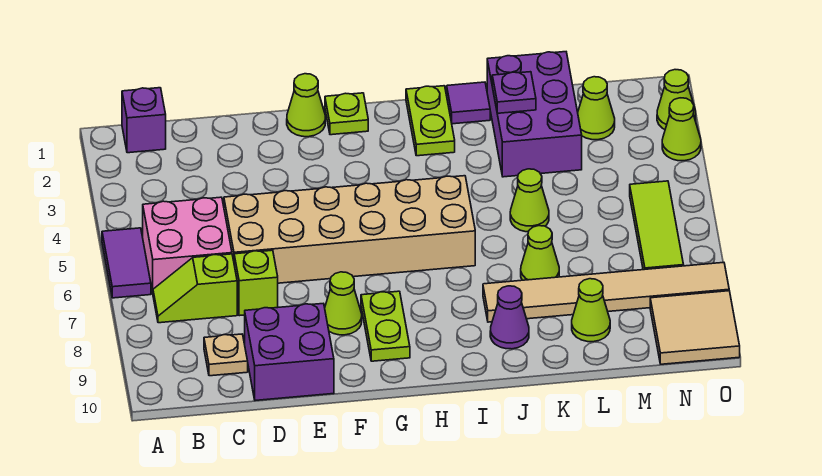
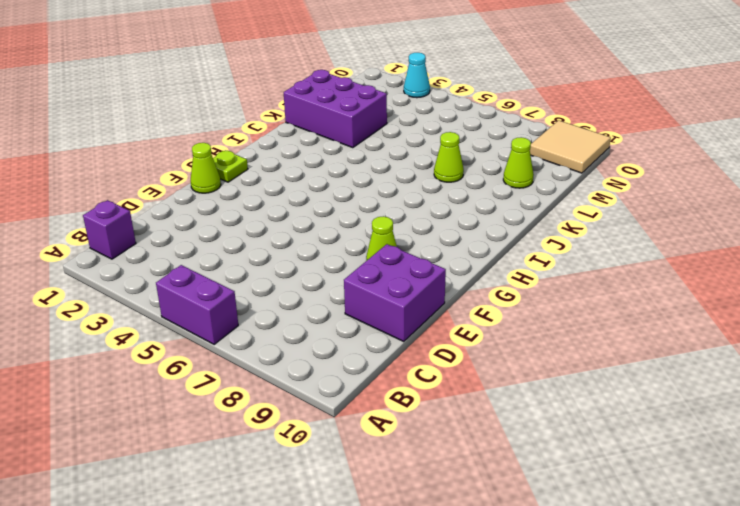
purple 1x2 brick [156,265,238,344] -> purple 1x2 tile [102,228,151,298]
cyan 1x1 cone [404,53,430,98] -> lime 1x1 cone [662,98,701,161]
none -> pink 2x2 brick [143,197,232,292]
none -> lime 1x2 slope [153,254,237,323]
none -> tan 1x1 plate [204,334,248,376]

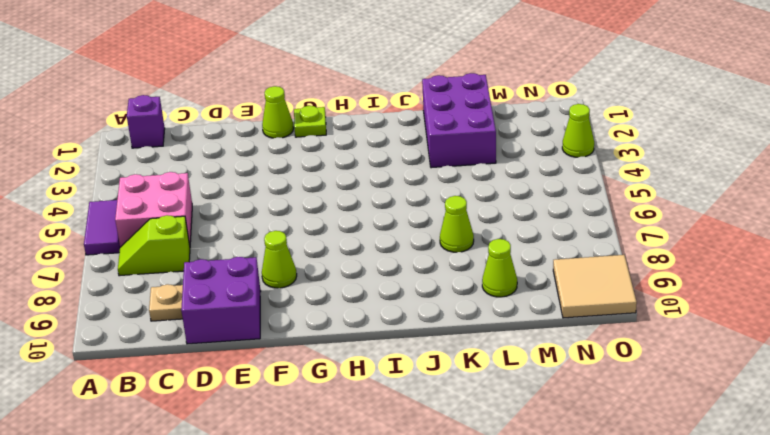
none -> tan 2x6 brick [224,176,475,283]
none -> lime 1x1 brick [234,250,278,316]
none -> lime 1x2 plate [361,291,410,361]

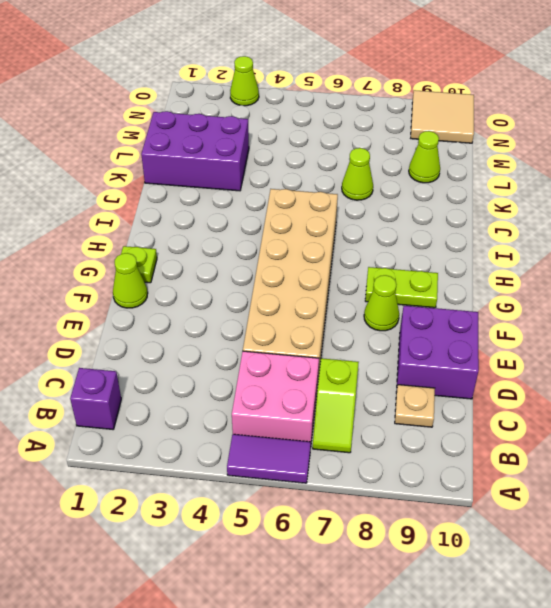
none -> lime 1x1 brick [234,250,278,316]
none -> lime 1x2 plate [406,86,455,156]
none -> purple 1x1 tile [447,82,490,124]

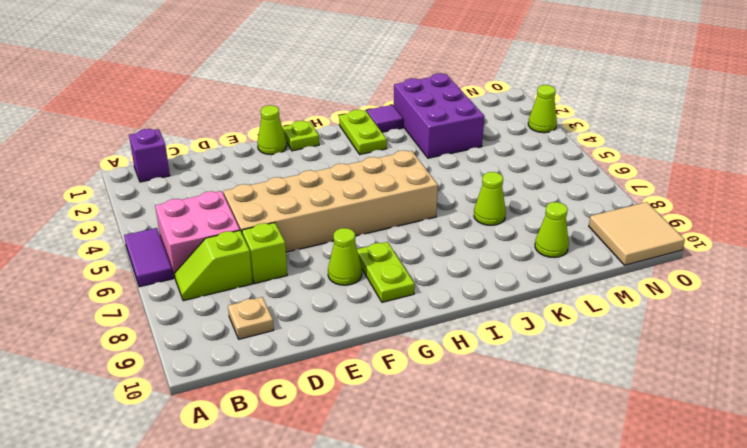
none -> purple 2x2 brick [245,303,334,400]
none -> tan 1x6 tile [483,262,729,322]
none -> purple 1x1 cone [490,286,529,349]

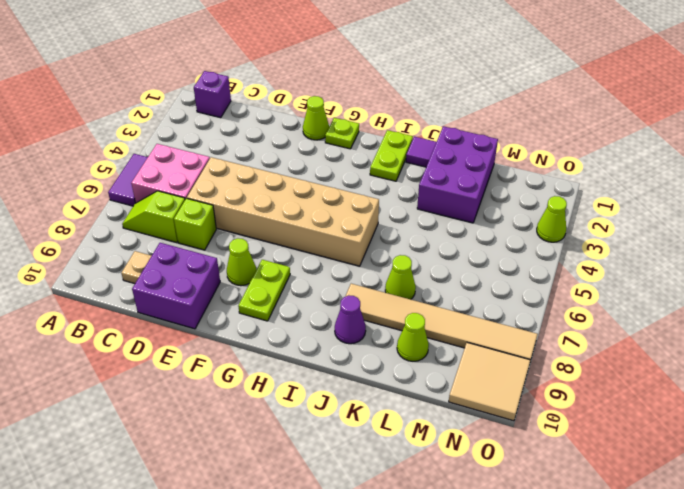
none -> lime 1x1 cone [510,169,549,232]
none -> lime 1x1 cone [578,77,615,140]
none -> lime 1x3 tile [630,181,684,270]

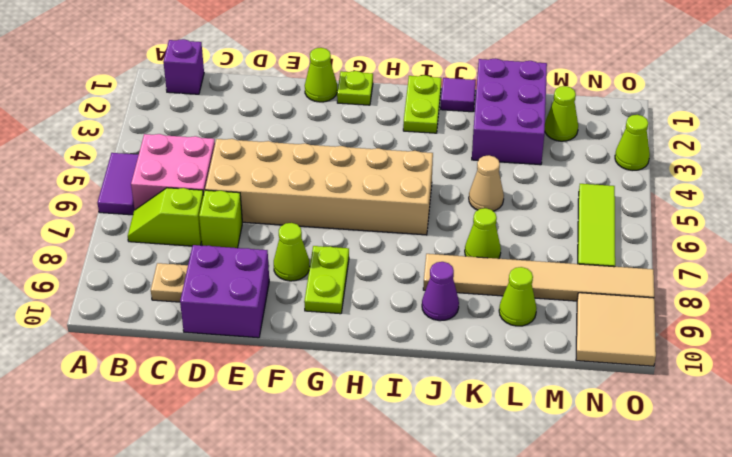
tan 1x1 cone [469,155,504,211] -> lime 1x1 cone [510,169,549,232]
none -> lime 1x1 cone [657,70,696,129]
none -> purple 1x1 plate [492,72,536,113]

